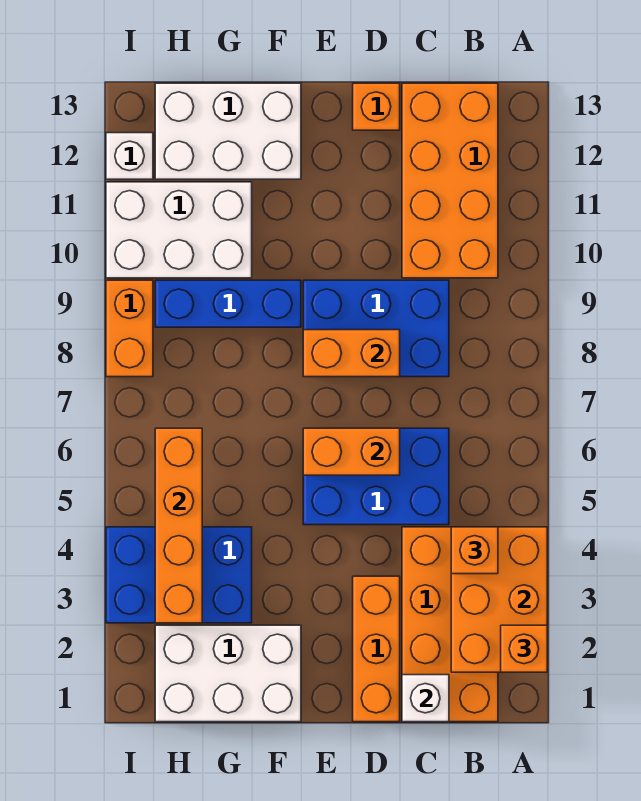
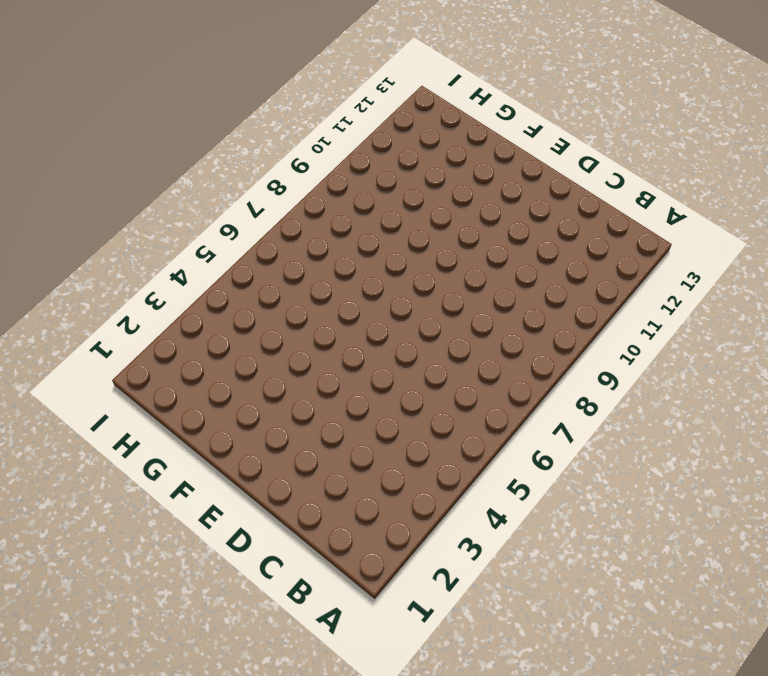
none -> orange 2x4 brick [402,527,498,722]
none -> orange 2x4 brick [402,83,498,278]
none -> blue 2x3 brick [303,428,449,525]

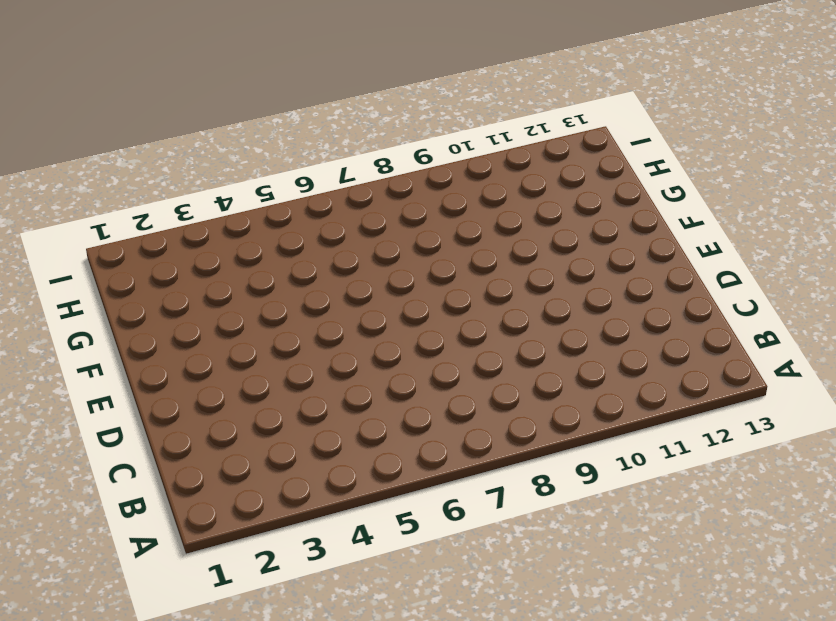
none -> orange 2x4 brick [402,527,498,722]
none -> orange 2x4 brick [402,83,498,278]
none -> blue 2x3 brick [303,428,449,525]

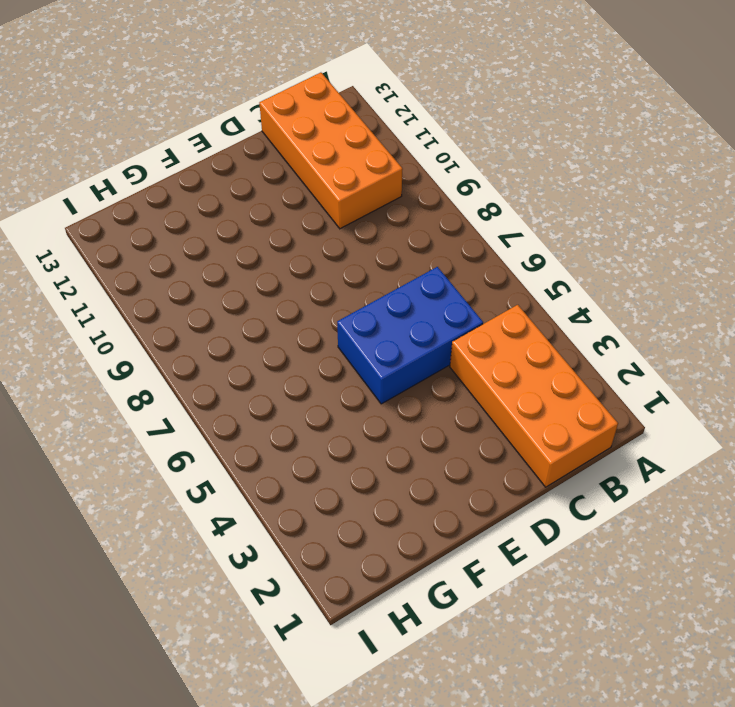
none -> blue 2x3 brick [303,280,449,377]
none -> orange 1x3 brick [353,576,400,722]
none -> orange 1x1 brick [353,83,400,130]

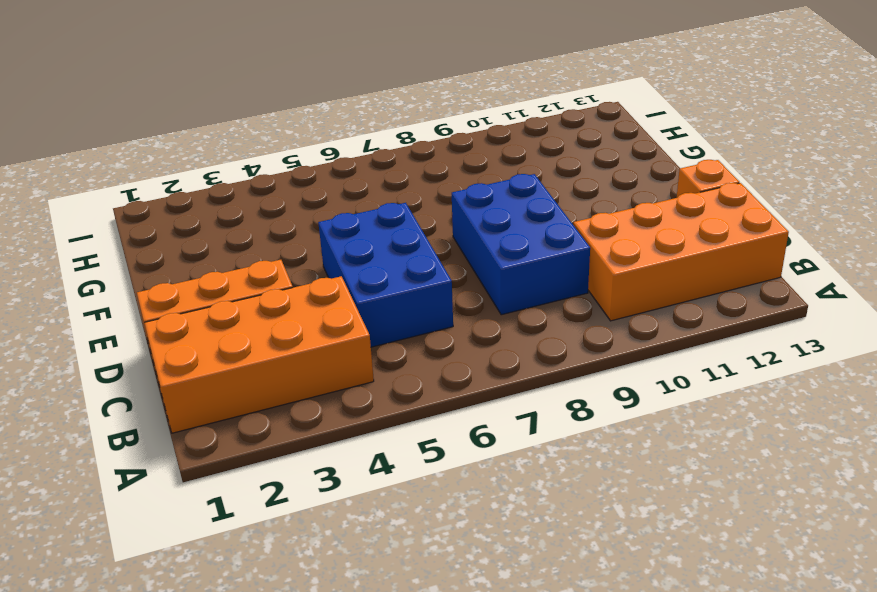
none -> white 2x3 brick [155,625,301,722]
none -> blue 1x3 brick [155,280,301,327]
none -> white 2x3 brick [155,83,301,179]

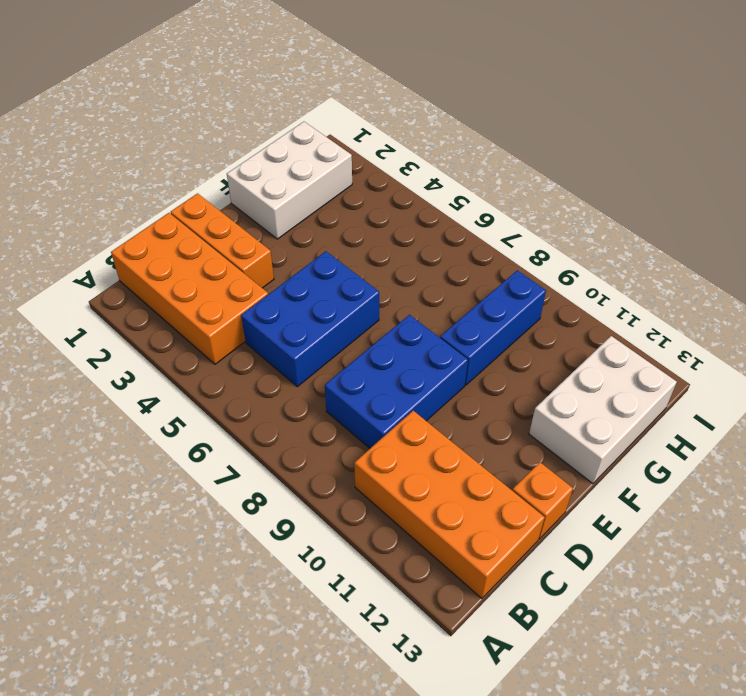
none -> blue 2x3 brick [106,527,252,623]
none -> white 2x3 brick [106,182,252,278]
none -> orange 1x2 brick [106,280,153,377]

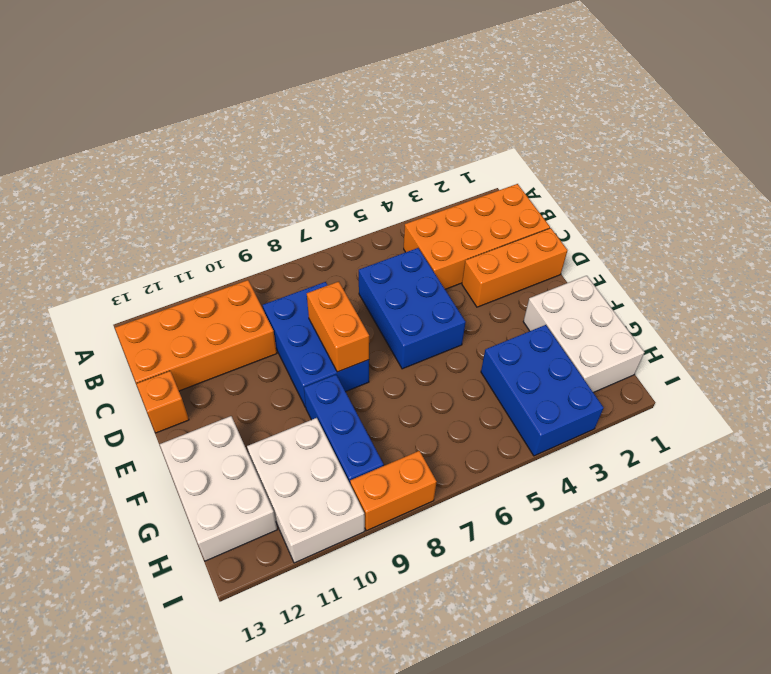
none -> white 1x1 brick [106,133,153,179]
none -> orange 2x3 brick [451,527,547,672]
none -> white 1x1 brick [402,675,449,722]

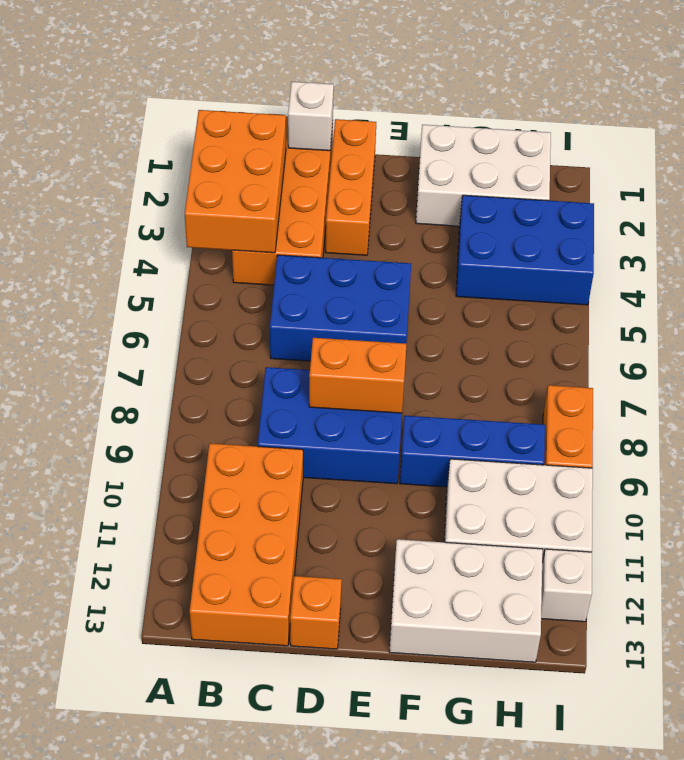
none -> orange 1x2 brick [303,428,400,475]
none -> orange 1x4 brick [155,428,202,623]
none -> orange 1x1 brick [501,625,547,672]

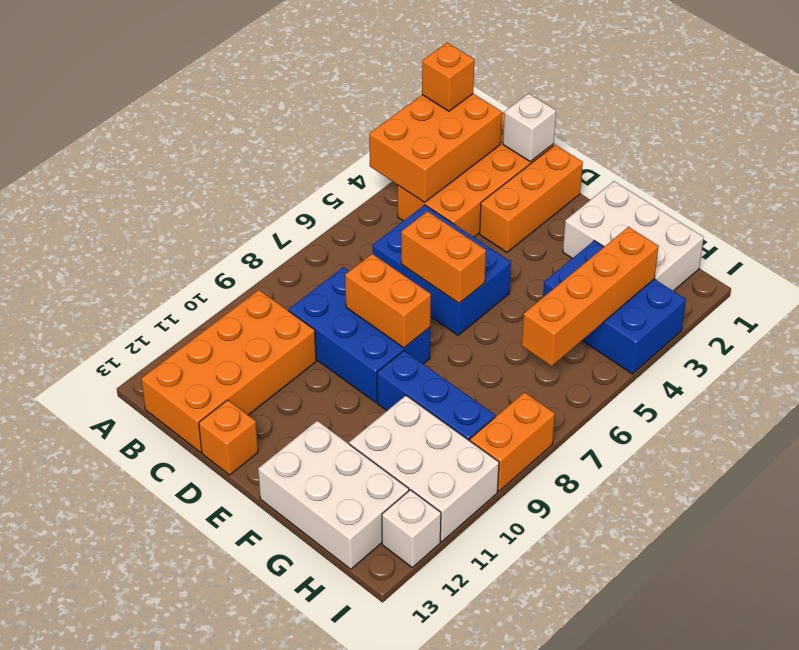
none -> orange 1x1 brick [451,527,498,574]

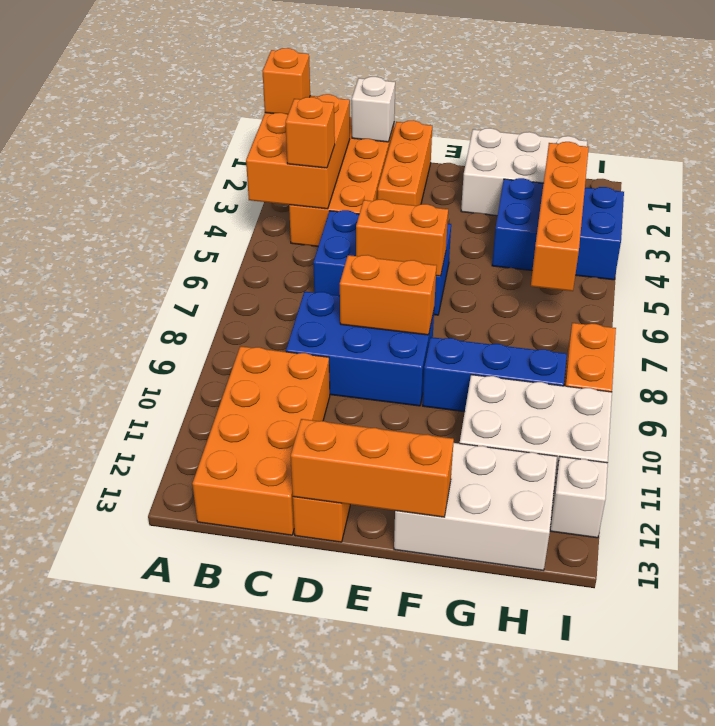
orange 1x3 brick [291,419,454,517] -> none

